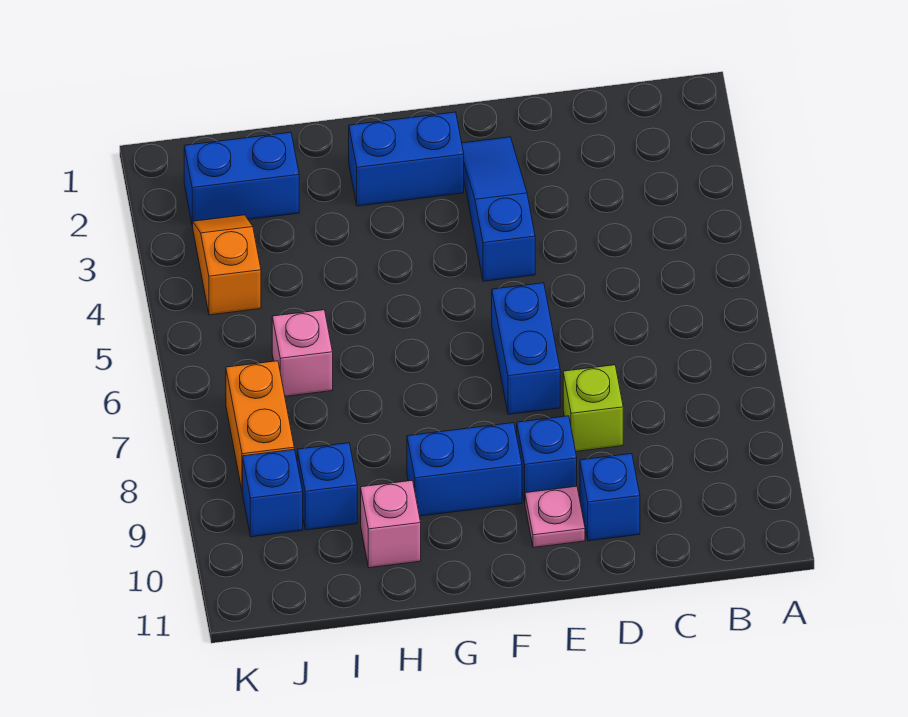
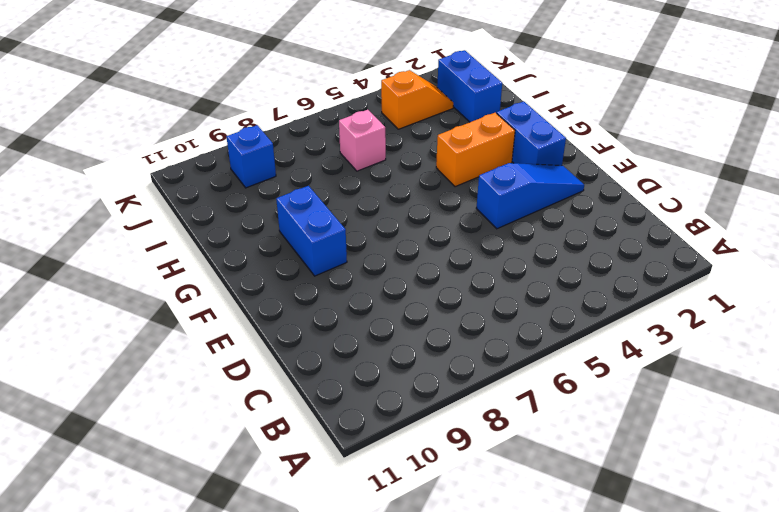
orange 1x2 brick [436,113,515,187] -> orange 1x2 brick moved to [226,361,294,492]
none -> lime 1x1 brick [563,365,623,451]
none -> blue 1x1 brick [580,454,640,541]
none -> blue 1x2 brick [492,283,560,414]

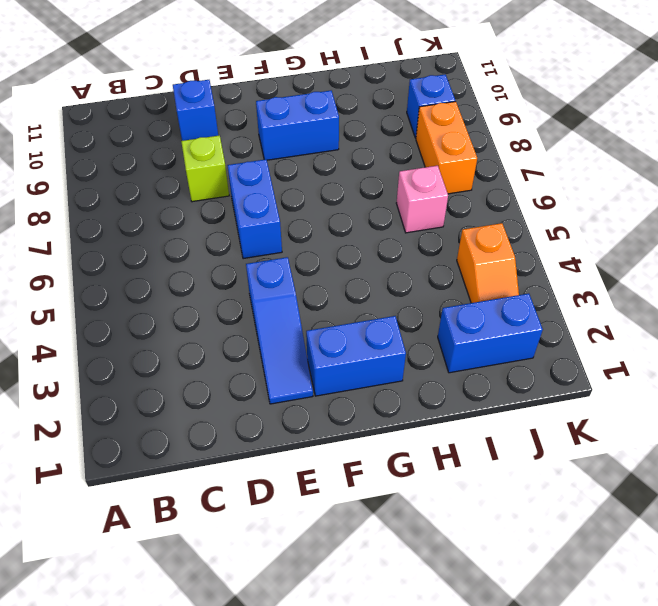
none -> blue 1x1 brick [517,416,577,502]
none -> pink 1x1 plate [525,486,585,548]
none -> pink 1x1 brick [361,481,421,568]

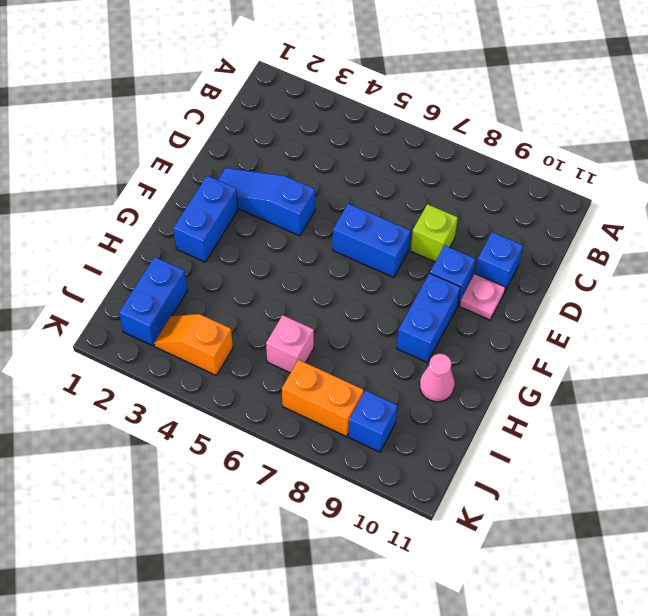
pink 1x1 cone [420,354,455,402] -> pink 1x1 brick [361,481,421,568]
none -> blue 1x1 brick [297,443,357,530]

